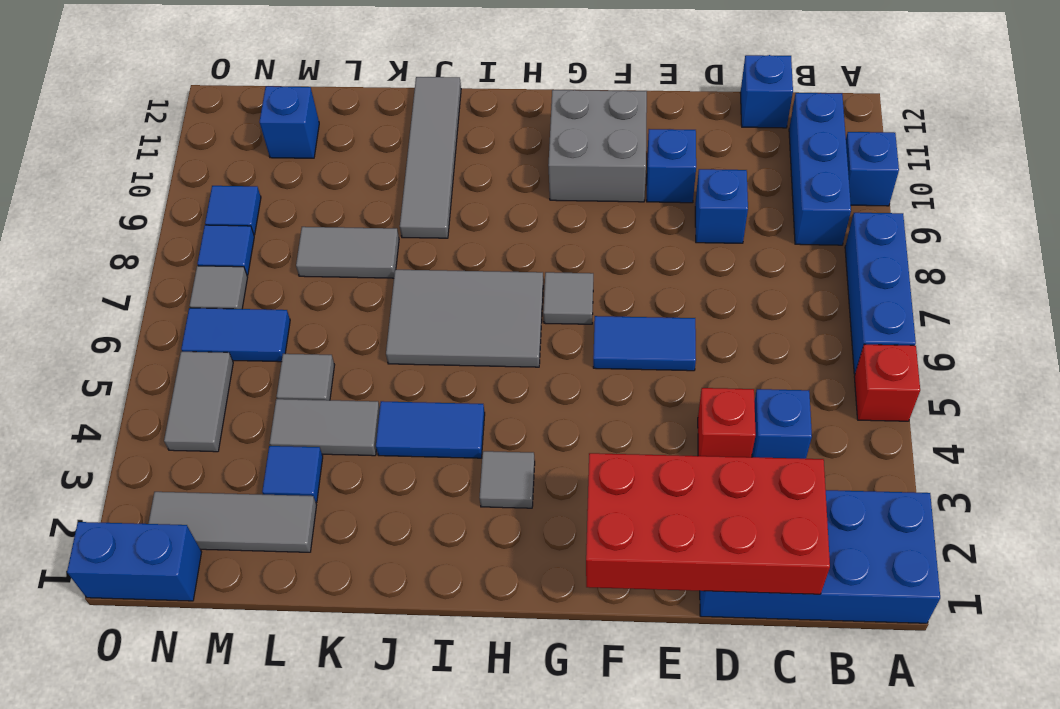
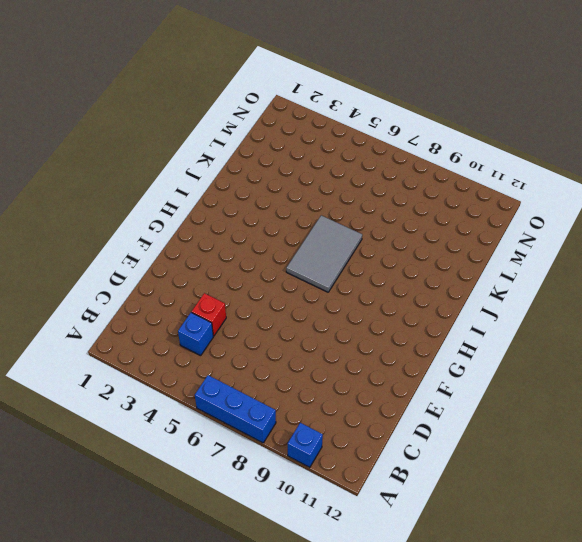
none -> blue 2x4 brick [700,490,940,623]
none -> red 1x1 brick [854,344,920,421]
none -> blue 1x3 brick [789,93,851,245]
none -> blue 1x1 brick [740,55,793,128]

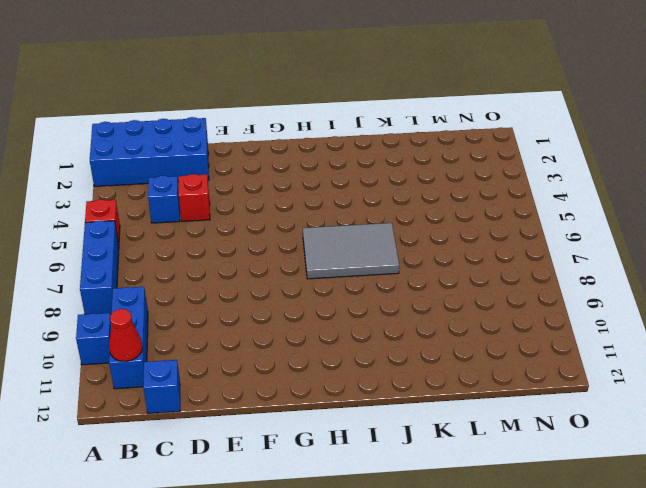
red 1x1 cone [109,309,143,361] -> none
none -> blue 1x1 brick [695,169,748,243]
none -> blue 1x2 tile [593,316,696,371]
none -> blue 1x1 brick [647,129,696,203]
none -> grey 2x2 brick [548,90,647,202]

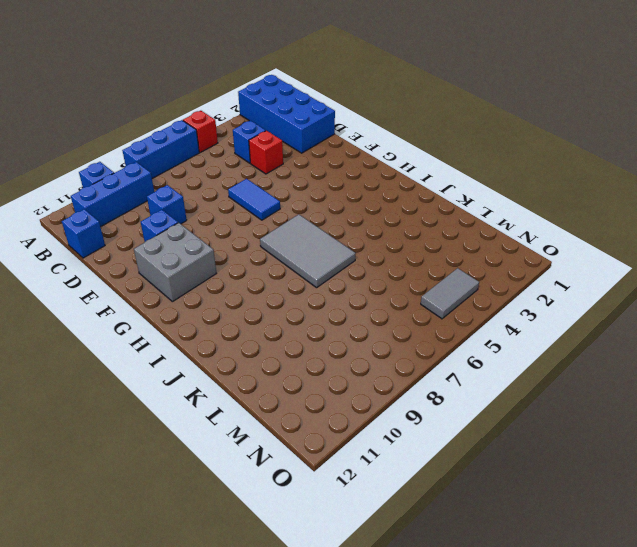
none -> grey 1x1 tile [543,272,593,324]
none -> grey 1x1 tile [480,451,535,508]
none -> blue 1x2 tile [376,401,485,458]
none -> grey 1x4 tile [400,77,461,238]

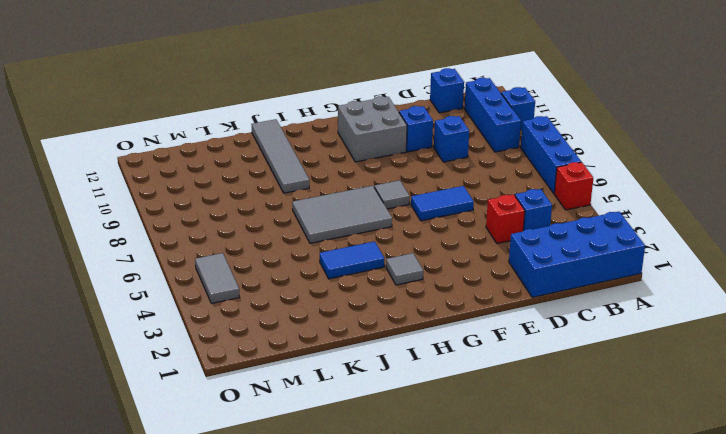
none -> grey 1x2 tile [269,399,380,456]
none -> grey 1x2 tile [296,227,399,278]
none -> grey 1x3 tile [148,492,317,552]
none -> blue 1x1 tile [262,446,323,502]

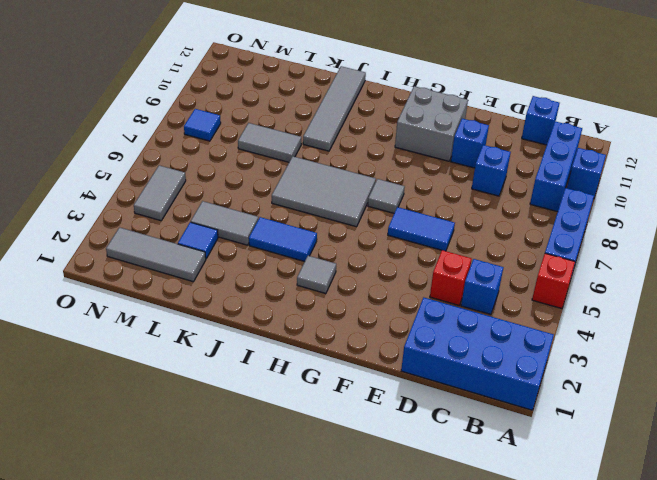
none -> grey 1x1 tile [276,354,334,400]
none -> blue 1x2 tile [181,308,290,362]
none -> blue 1x1 brick [259,86,319,158]
none -> blue 1x2 brick [67,522,202,601]

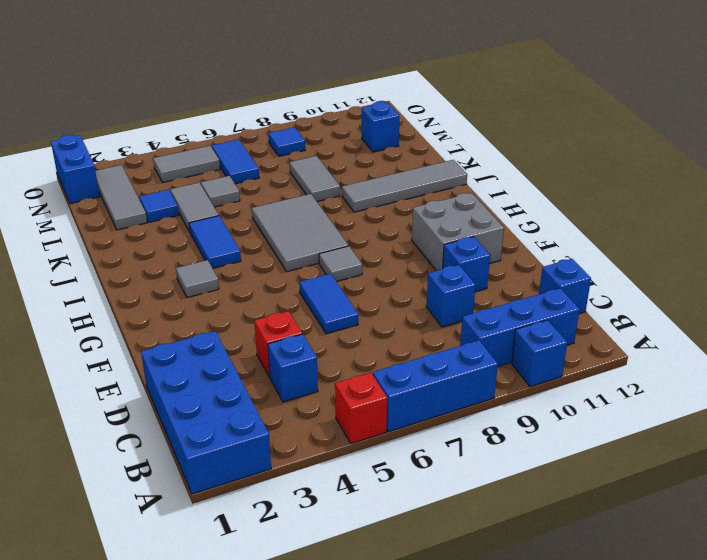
none -> grey 1x1 tile [189,266,248,309]
none -> blue 1x1 tile [205,186,261,235]
none -> red 2x4 brick [586,453,830,594]

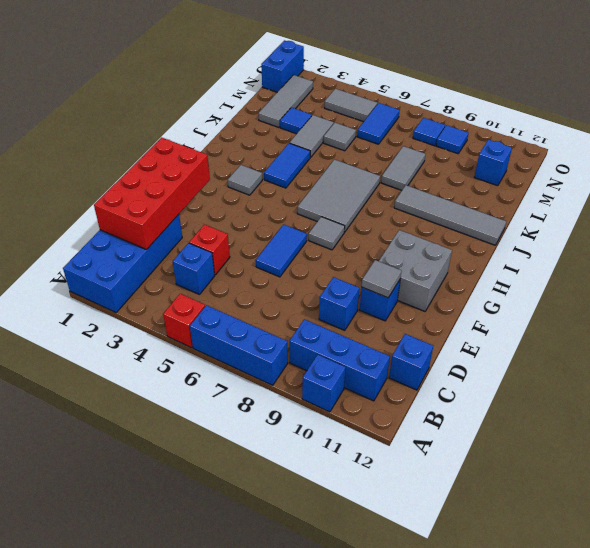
grey 1x1 tile [362,260,402,298] -> grey 1x1 tile moved to [189,266,248,309]

